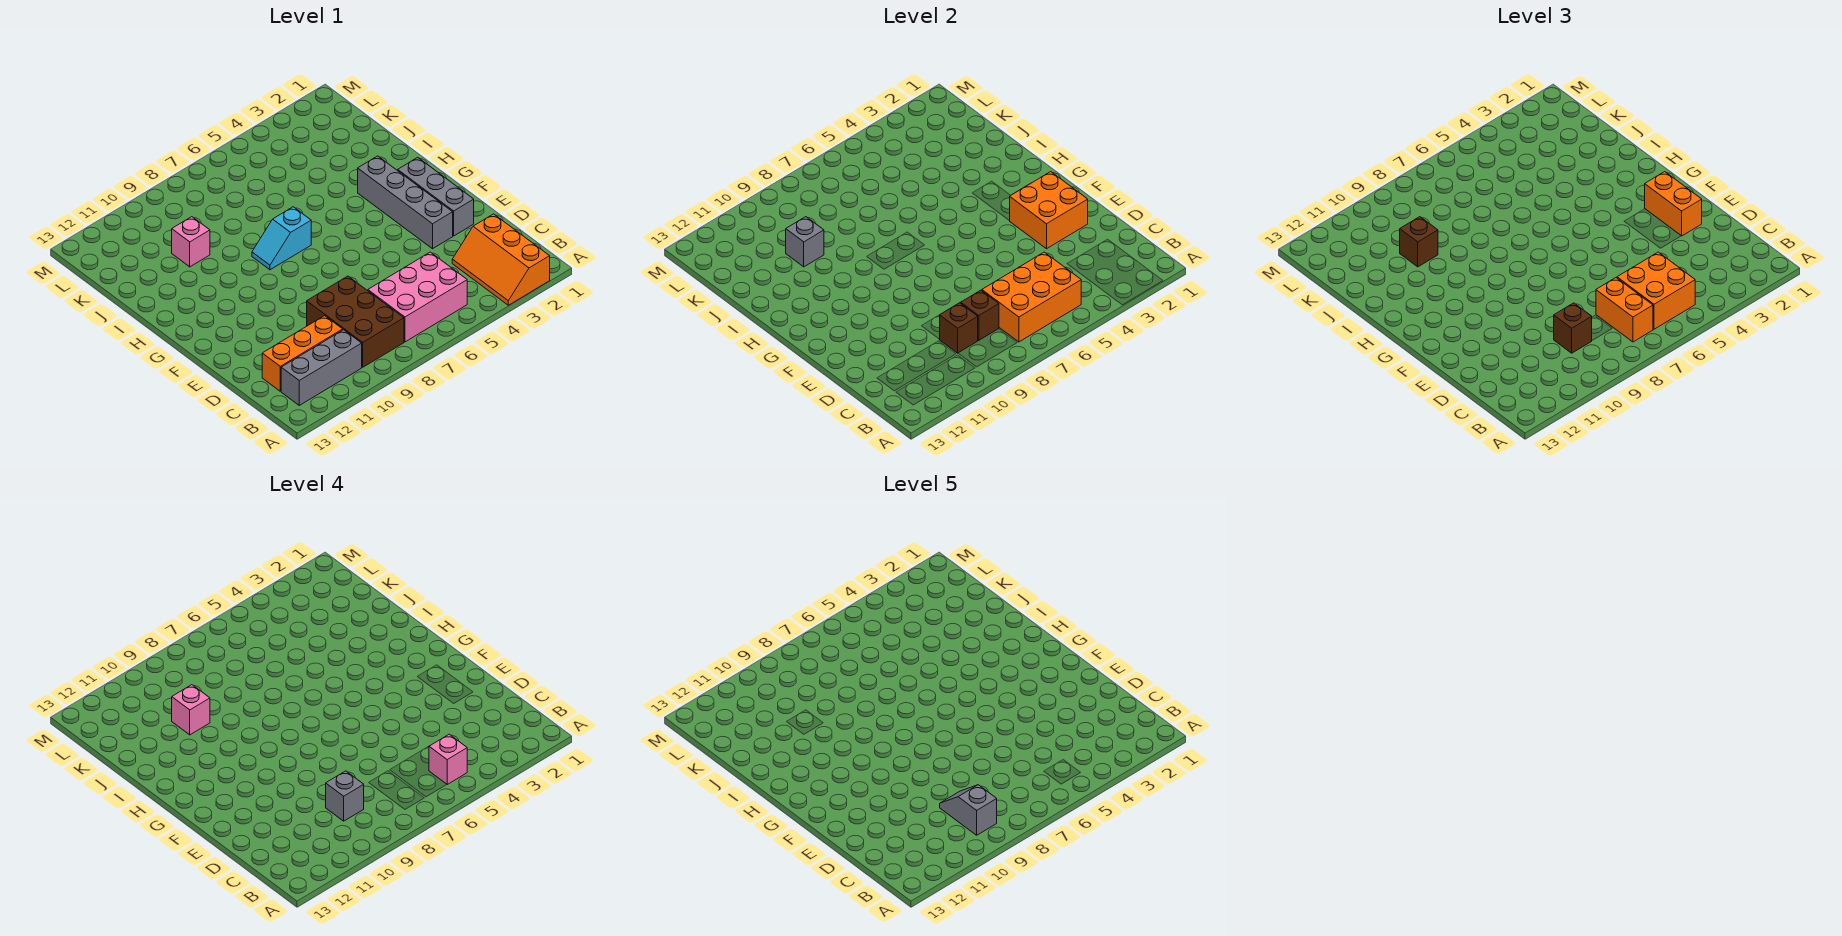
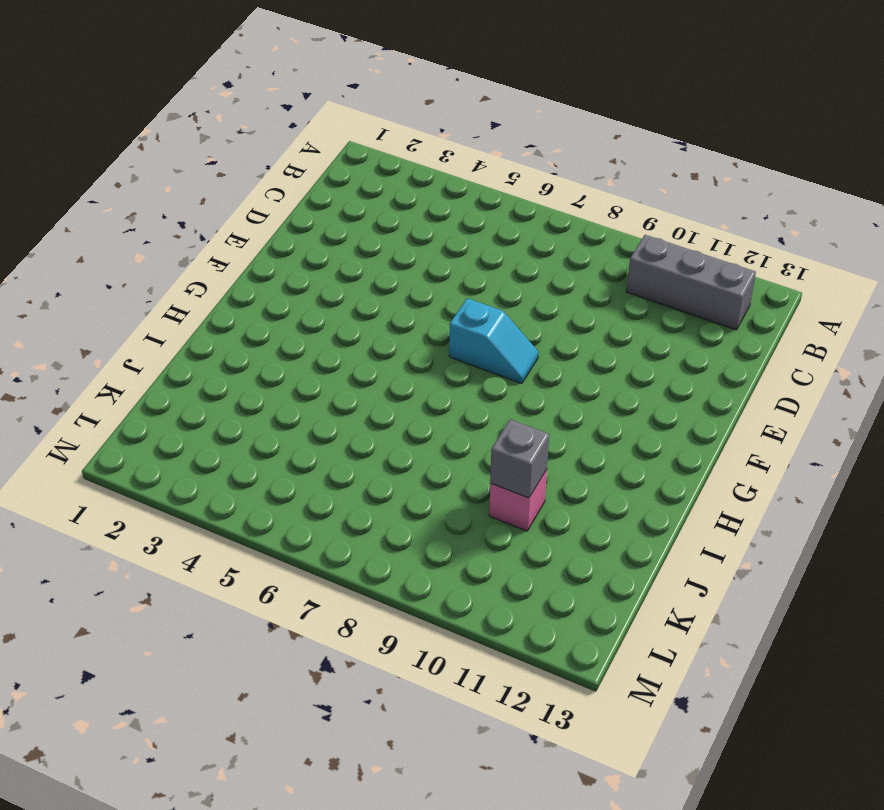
cyan 1x2 slope [449,298,539,384] -> cyan 1x2 slope moved to [252,207,311,270]
none -> orange 2x3 slope [452,214,550,305]
none -> pink 2x3 brick [368,252,467,342]
none -> brown 2x3 brick [307,276,404,367]

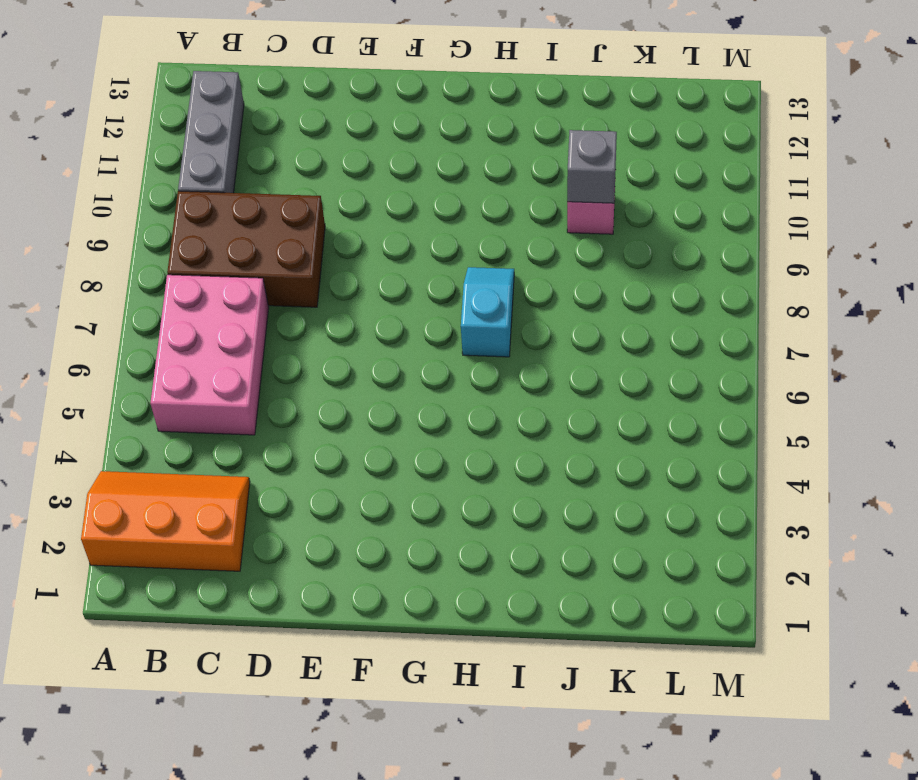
none -> orange 1x3 brick [262,316,343,391]
none -> grey 1x3 brick [398,157,474,236]
none -> grey 1x4 brick [358,156,453,249]

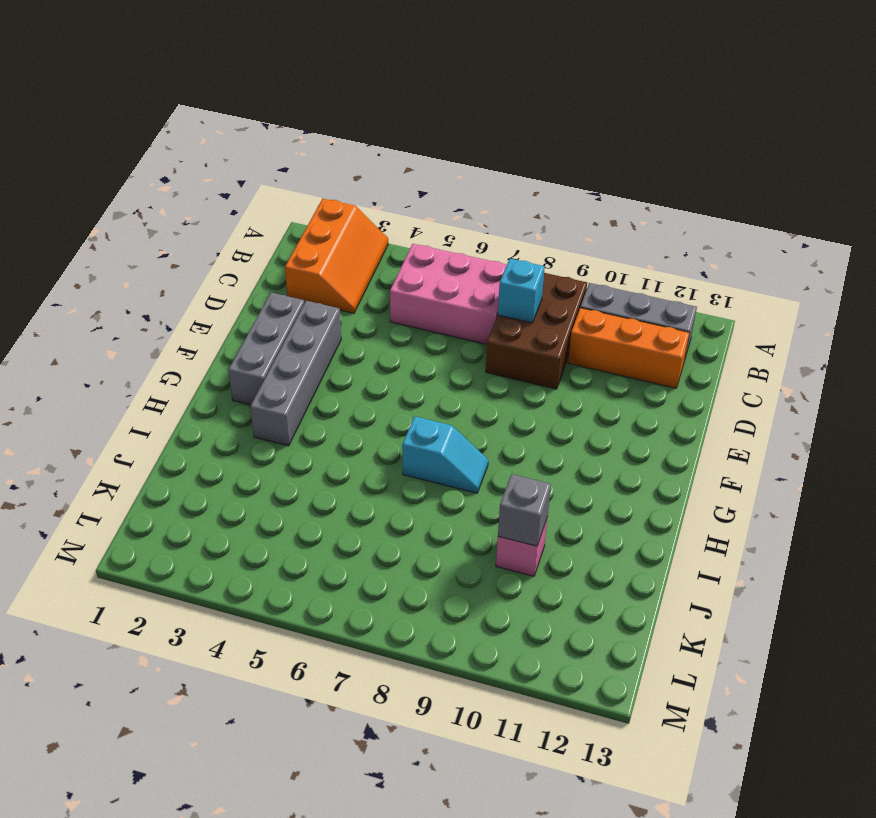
cyan 1x1 brick [498,259,545,323] -> brown 1x1 brick [961,290,999,340]
none -> orange 2x3 brick [982,252,1081,342]
none -> brown 1x1 brick [940,303,978,353]
none -> orange 2x2 brick [1010,172,1088,249]

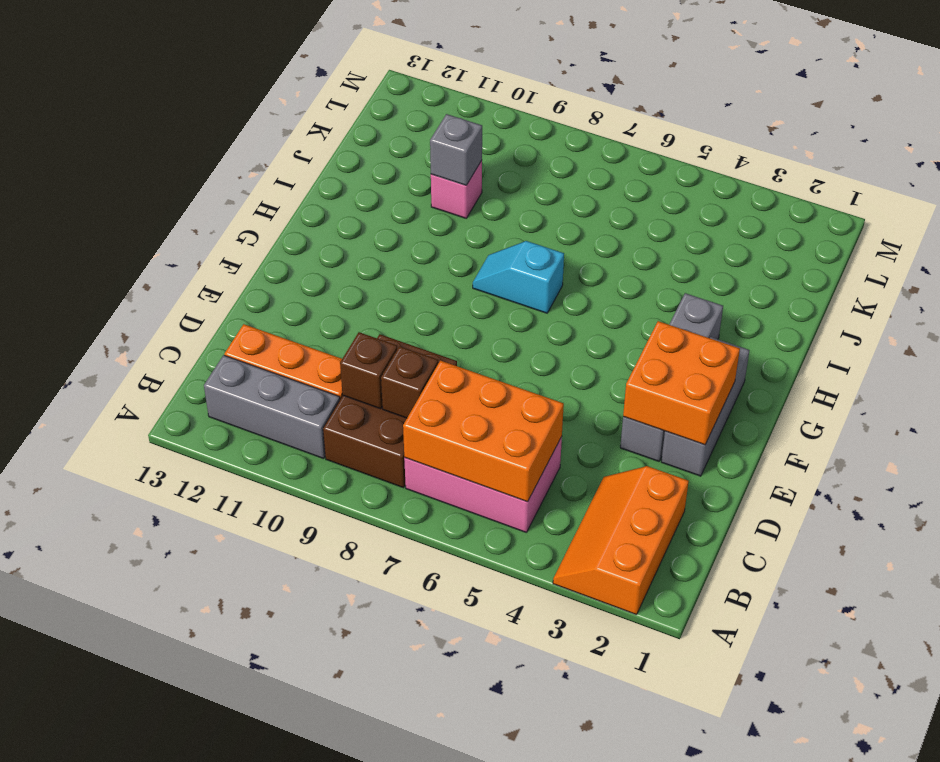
none -> orange 2x2 brick [1617,252,1695,329]
none -> orange 1x2 brick [1596,278,1653,342]
none -> brown 1x1 brick [1554,303,1592,353]

